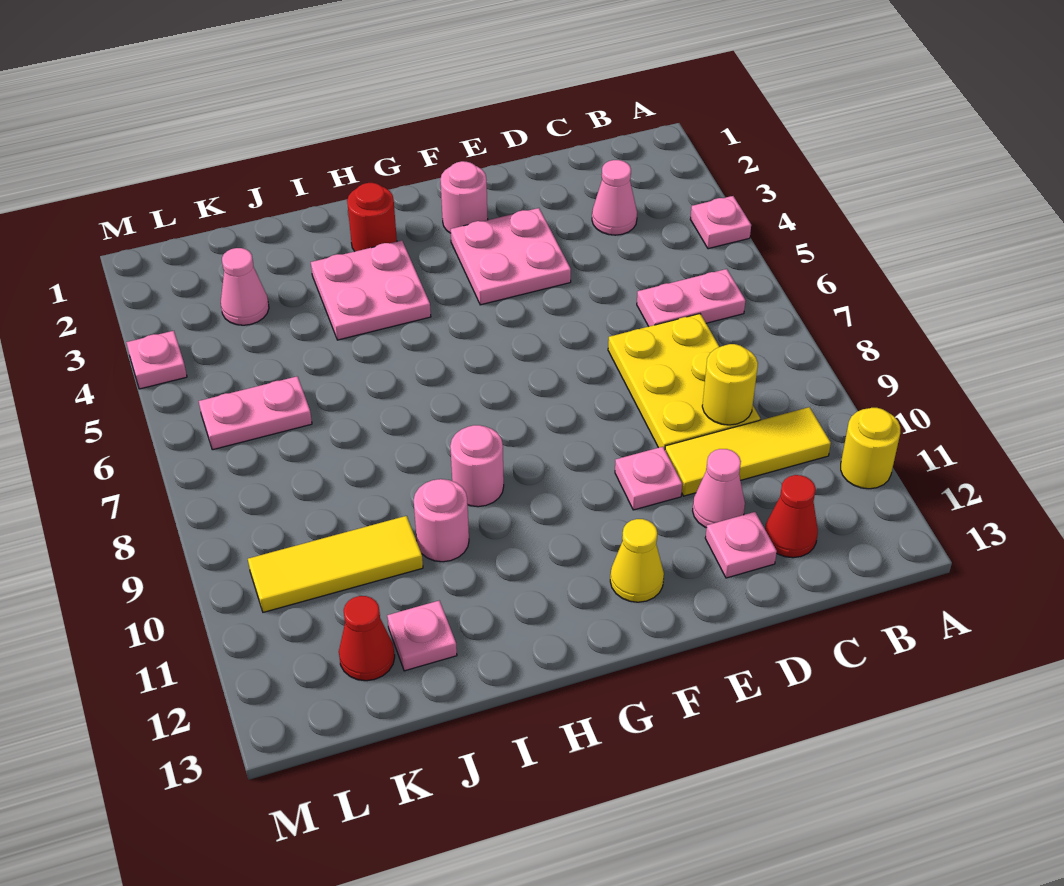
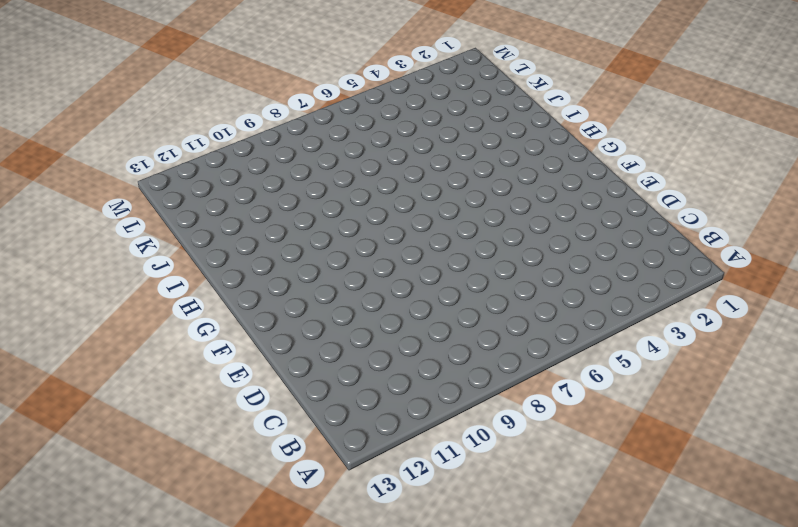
none -> pink 1x1 plate [690,196,751,249]
none -> yellow 1x1 round brick [841,408,900,489]
none -> pink 1x2 plate [637,269,746,326]

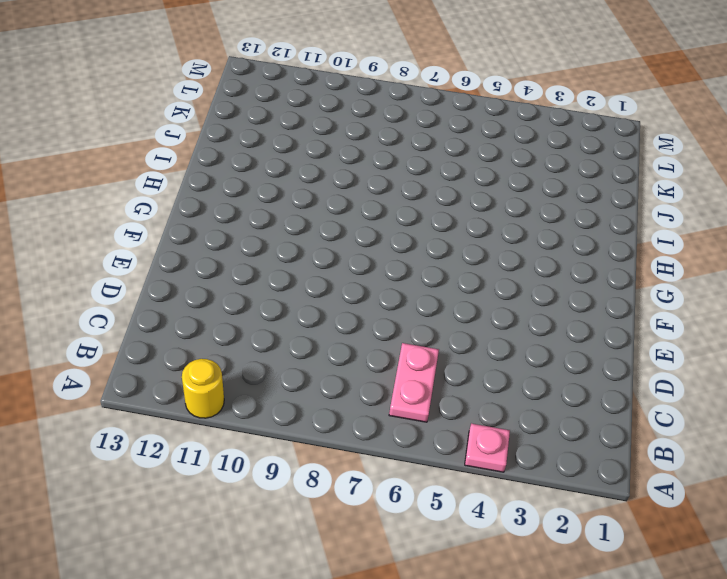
none -> yellow 1x3 tile [665,407,831,496]
none -> pink 1x1 cone [592,160,637,235]
none -> yellow 2x3 plate [608,314,760,449]

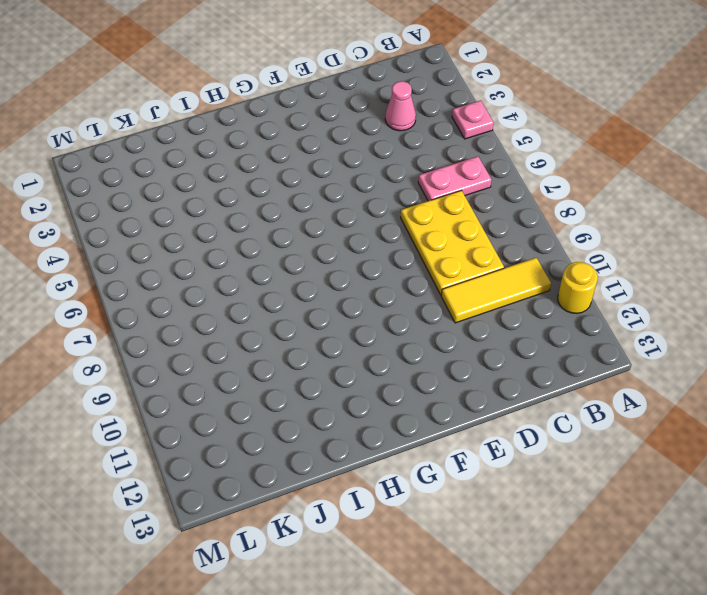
none -> red 1x1 cone [765,475,818,558]
none -> pink 1x1 cone [693,449,745,528]
none -> pink 1x1 plate [705,512,777,578]

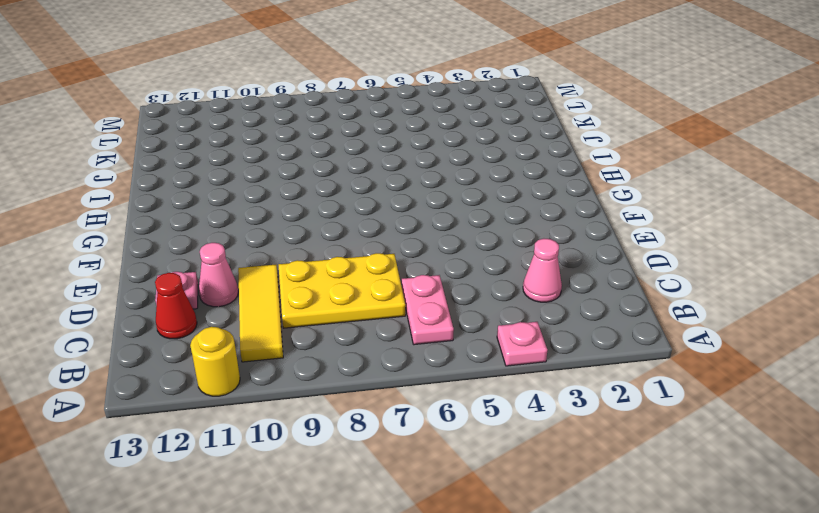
none -> pink 2x2 plate [451,208,571,305]
none -> pink 1x1 plate [615,447,682,510]
none -> pink 1x1 round brick [440,161,488,233]

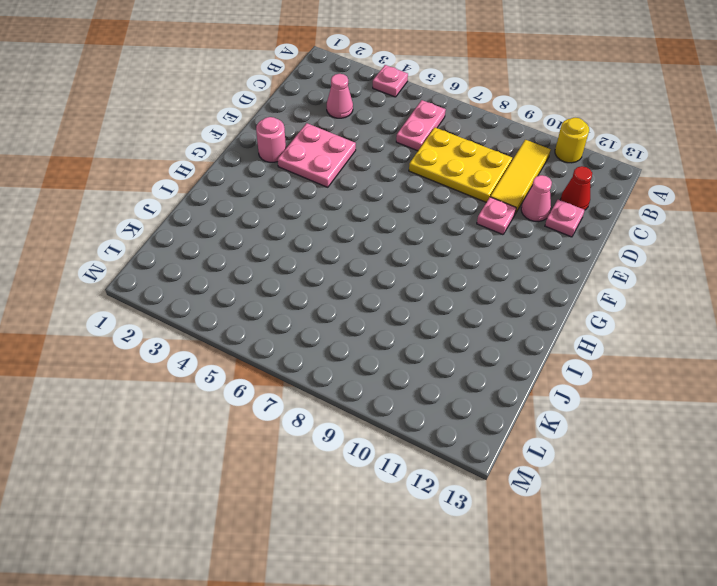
none -> yellow 1x1 cone [610,519,664,602]
none -> red 1x1 round brick [347,183,397,251]
none -> pink 2x2 plate [311,240,431,340]

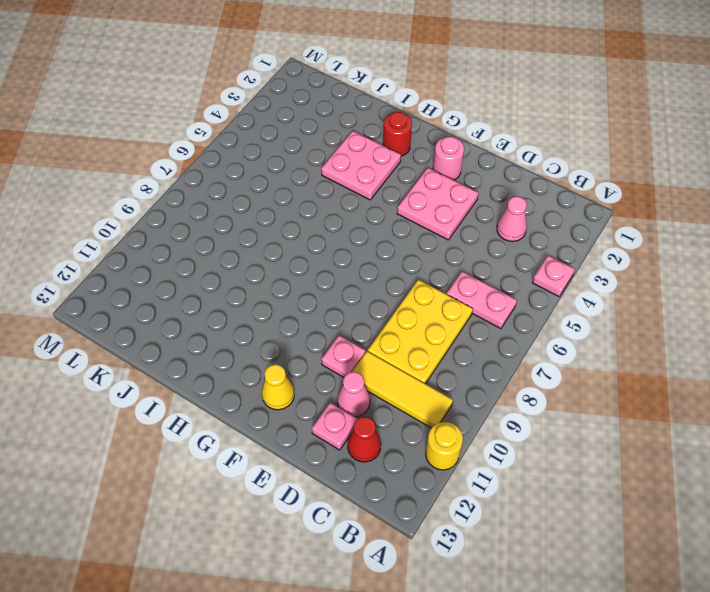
none -> pink 1x1 round brick [450,425,504,507]
none -> pink 1x1 round brick [414,479,469,562]
none -> yellow 1x3 tile [248,516,423,612]

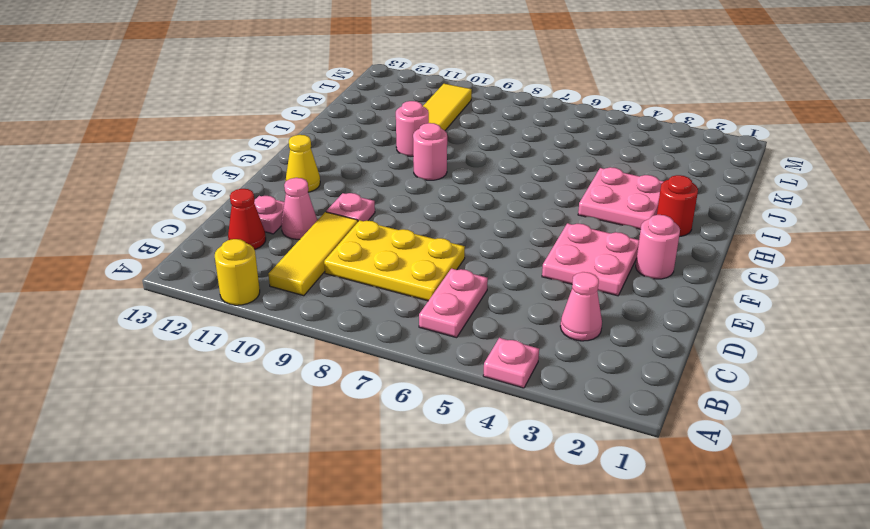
none -> pink 1x1 plate [387,601,457,671]
none -> pink 1x1 cone [221,248,269,325]
none -> pink 1x2 plate [199,376,312,450]

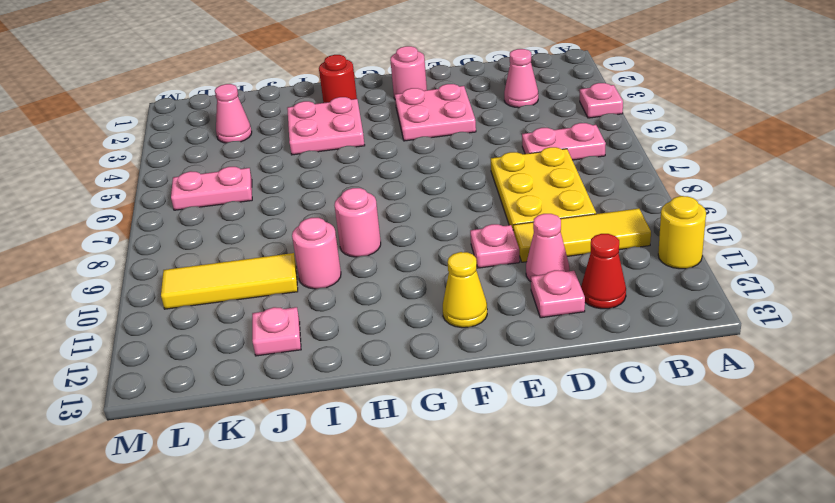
none -> red 1x1 cone [339,596,395,681]
none -> pink 1x1 plate [126,331,187,389]
none -> yellow 1x1 round brick [702,344,758,425]

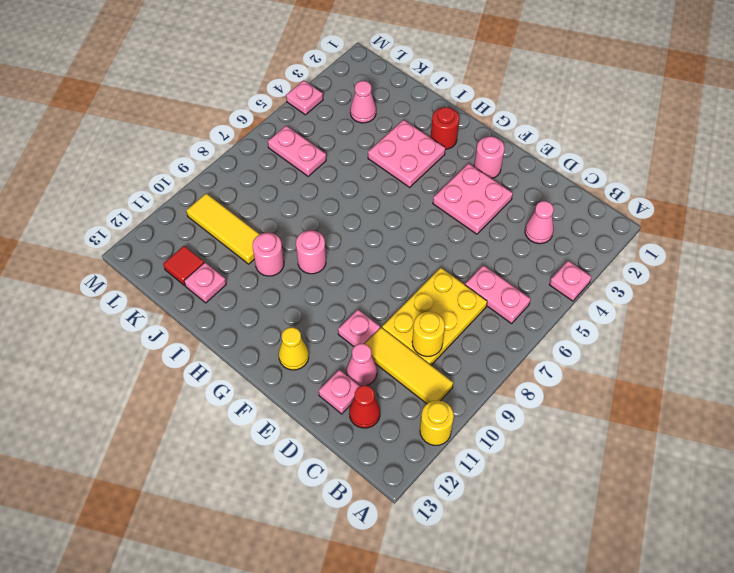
red 1x1 tile [163,246,204,285] -> red 1x1 cone [339,596,395,681]

